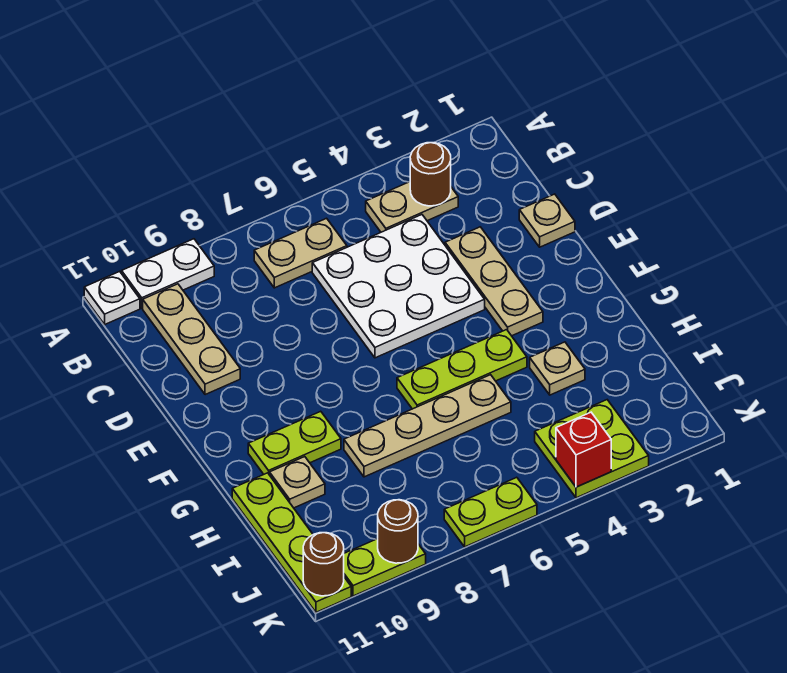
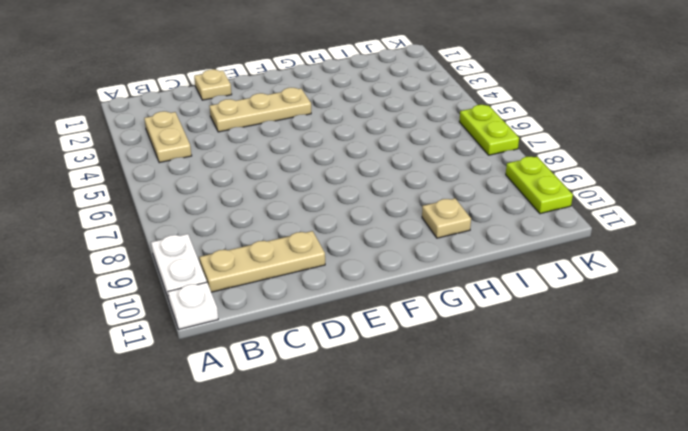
none -> tan 1x2 plate [254,218,347,288]
none -> white 3x3 plate [312,215,485,358]
none -> lime 1x3 plate [397,330,527,409]

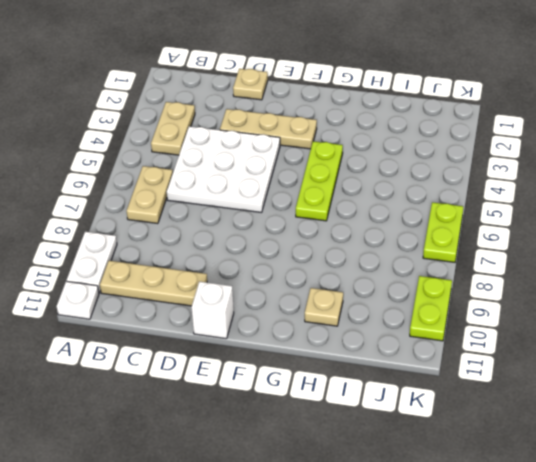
white 1x1 brick [191,282,234,339] -> none
none -> lime 1x2 plate [248,411,341,475]
none -> tan 1x1 plate [530,342,585,395]
none -> tan 1x4 plate [344,375,511,477]

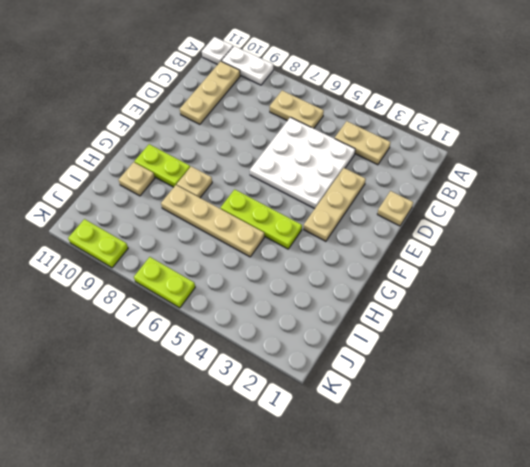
tan 1x1 plate [177,166,212,198] -> tan 1x1 plate moved to [530,342,585,395]
none -> lime 1x4 plate [232,473,351,612]
none -> lime 2x2 plate [535,400,649,498]
none -> brown 1x1 round brick [410,143,451,206]

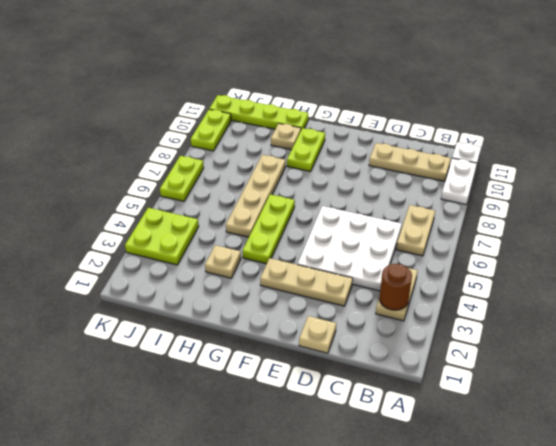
none -> red 1x1 brick [556,412,611,487]
none -> brown 1x1 round brick [378,500,418,563]
none -> brown 1x1 round brick [303,533,344,596]

